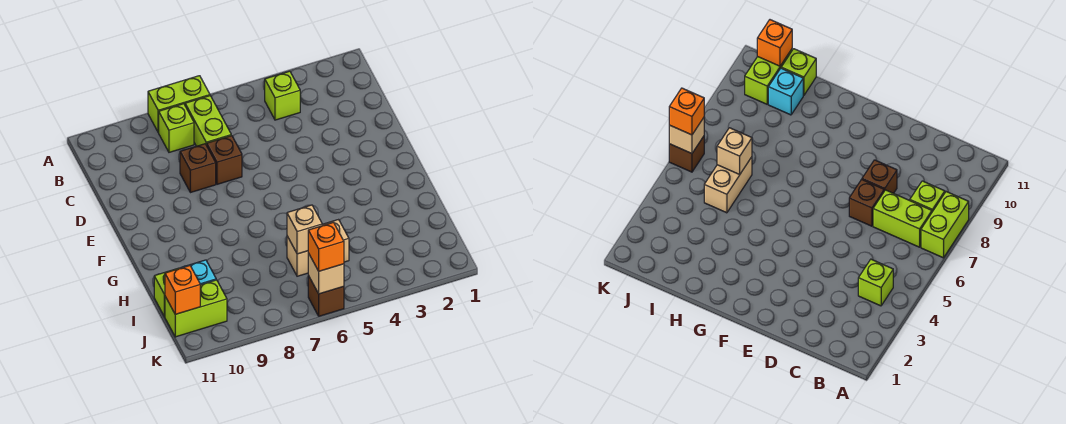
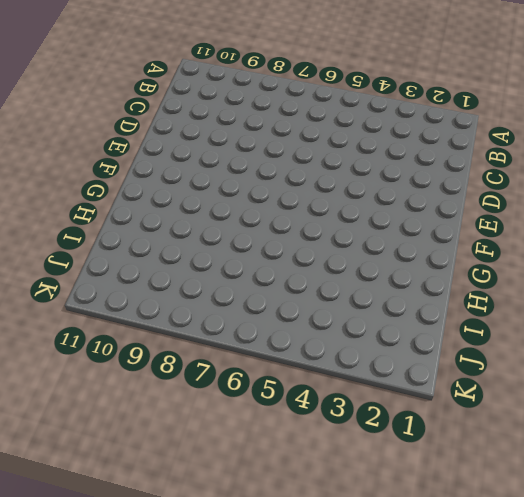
none -> lime 1x2 brick [148,76,210,133]
none -> lime 1x1 brick [265,71,300,120]
none -> lime 1x2 brick [185,96,231,146]

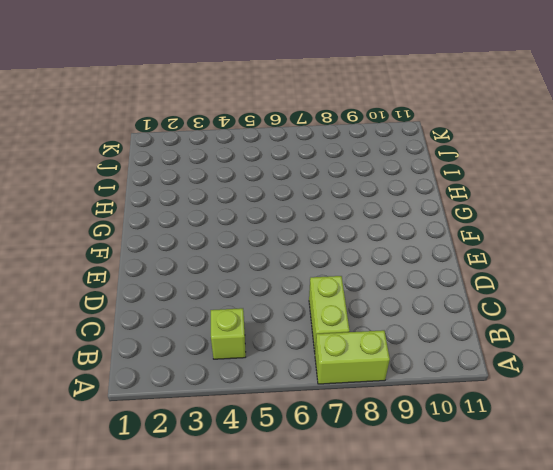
none -> lime 1x1 brick [159,104,194,152]
none -> brown 1x1 brick [207,136,242,184]
none -> brown 1x1 brick [180,144,216,193]

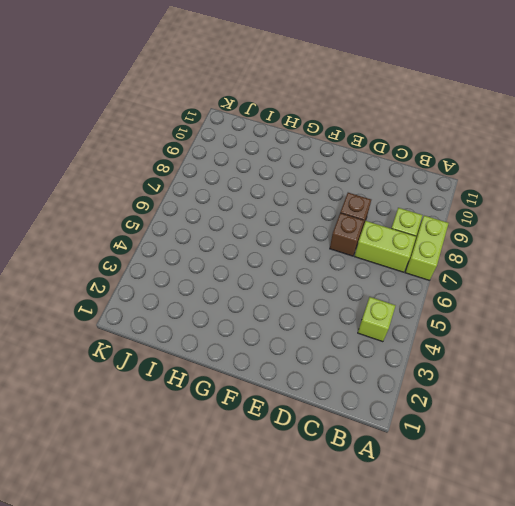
none -> tan 1x2 brick [287,220,349,276]
none -> cyan 1x1 brick [181,260,216,285]
none -> lime 1x1 brick [154,268,180,317]

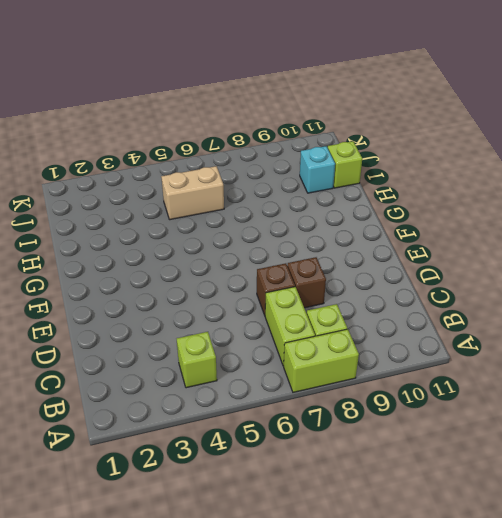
none -> lime 1x2 brick [165,280,227,337]
none -> brown 1x1 brick [308,276,344,316]
none -> tan 1x1 brick [287,205,322,254]

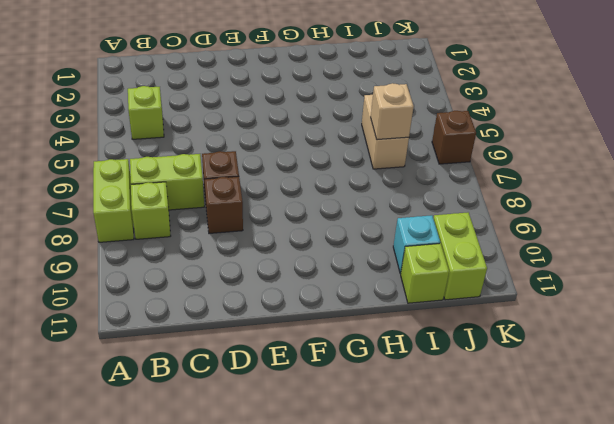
none -> orange 1x1 brick [165,266,200,314]
none -> tan 1x1 brick [308,253,344,294]
none -> orange 1x1 brick [308,222,344,271]

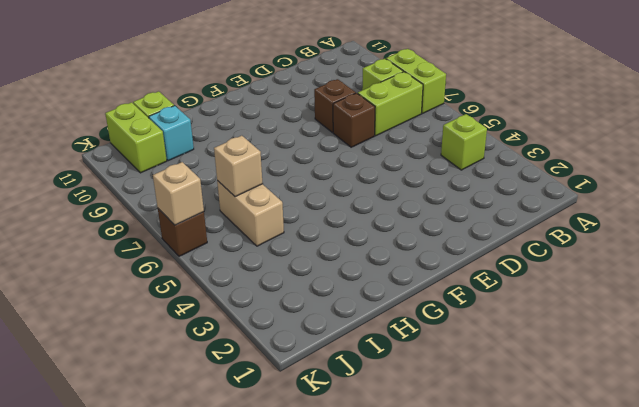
none -> orange 1x1 brick [165,266,200,314]
none -> orange 1x1 brick [308,222,344,271]

